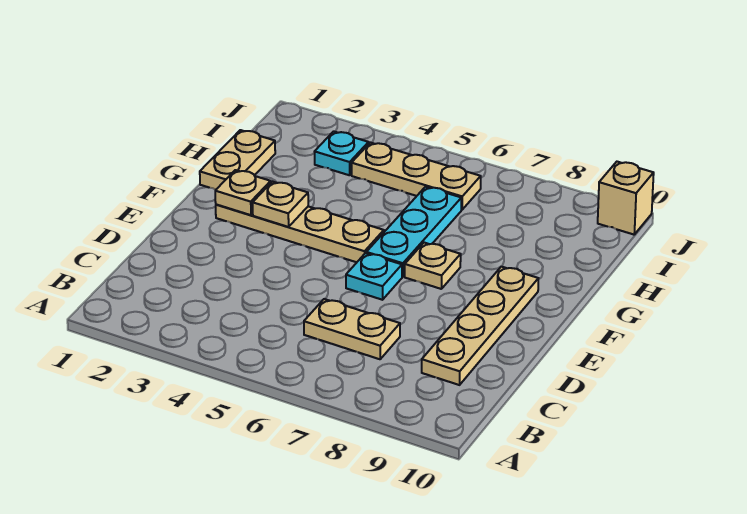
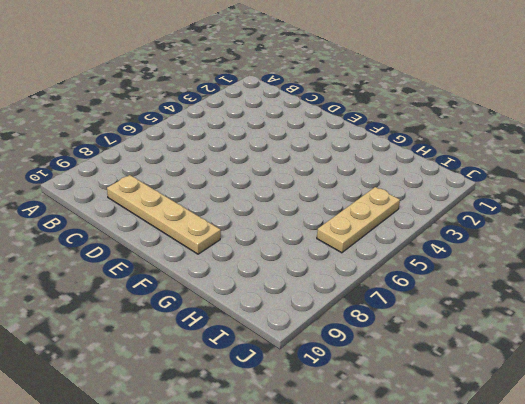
none -> tan 1x2 plate [304,299,400,359]
none -> cyan 1x1 plate [346,253,402,300]
none -> tan 1x4 plate [216,204,384,262]

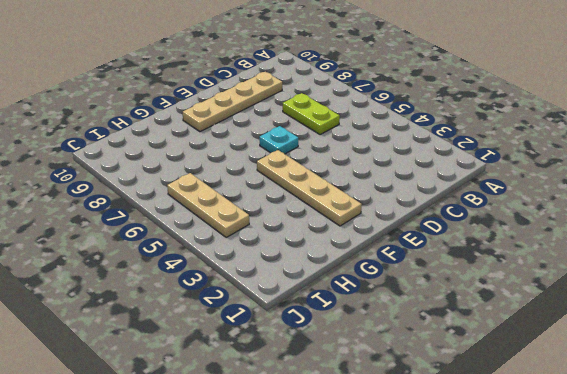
lime 1x2 plate [283,93,340,135] -> tan 1x2 plate [304,299,400,359]
none -> cyan 1x3 plate [366,187,461,277]
none -> tan 1x1 plate [405,243,461,289]
none -> tan 1x2 plate [200,130,275,190]

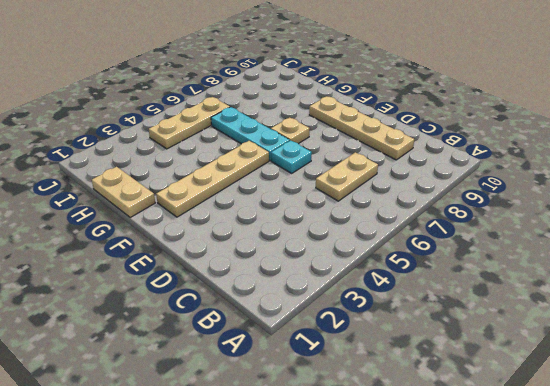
none -> cyan 1x1 plate [315,131,369,175]
none -> tan 1x1 brick [598,162,654,235]
none -> tan 1x1 plate [215,170,271,215]

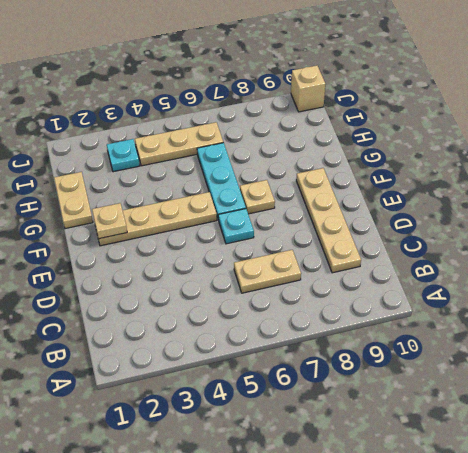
none -> tan 1x1 plate [253,182,308,227]

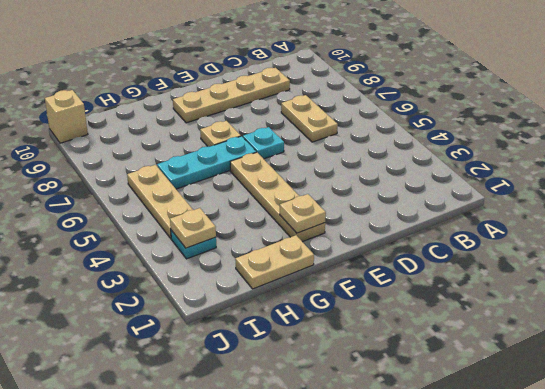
tan 1x1 plate [170,208,216,248] -> tan 1x1 plate moved to [253,182,308,227]

